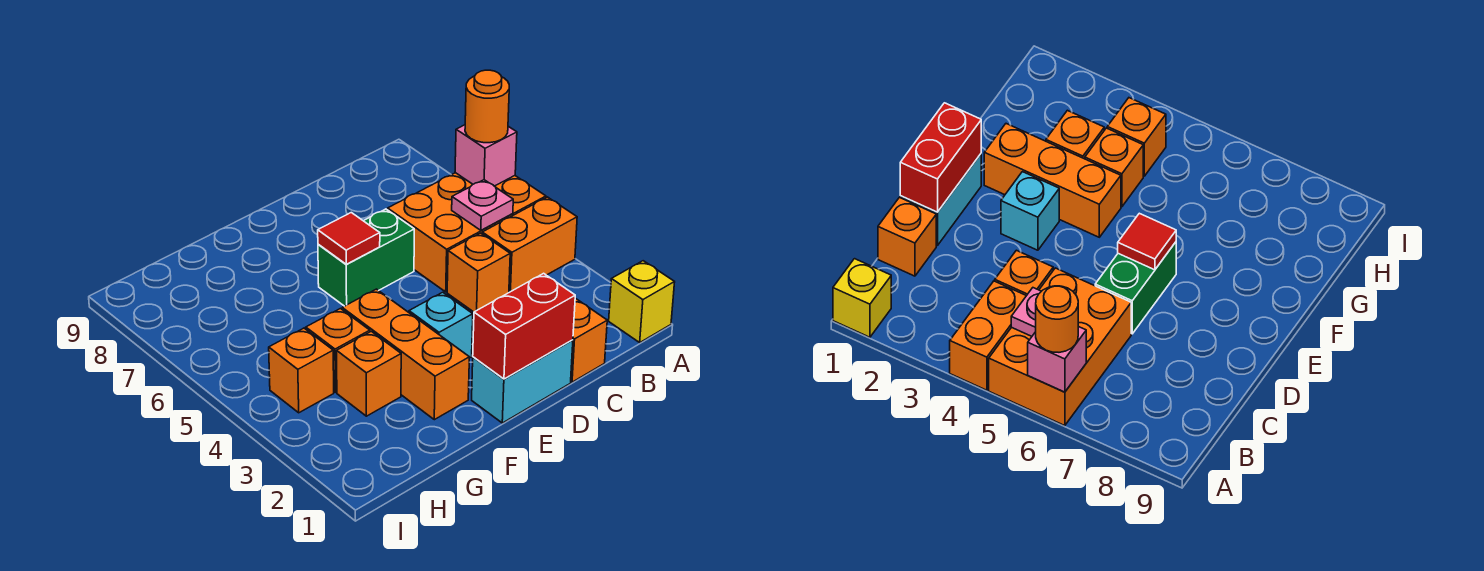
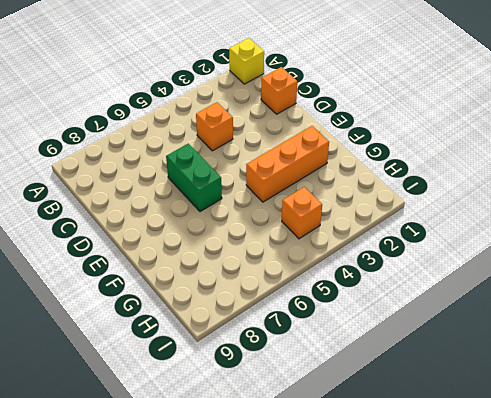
none -> orange 1x2 brick [482,197,577,292]
none -> orange 2x3 brick [388,173,546,292]
none -> cyan 1x2 brick [472,340,573,423]

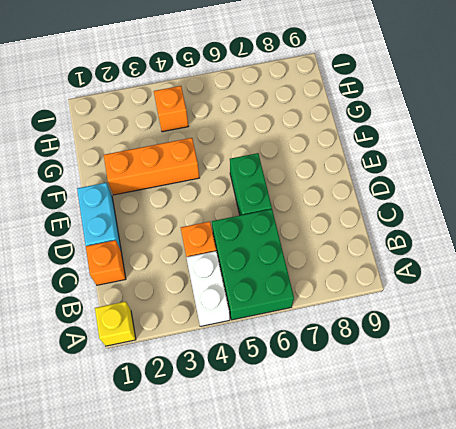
white 1x2 brick [186,251,230,326] -> orange 1x2 brick [482,197,577,292]
green 2x3 brick [212,209,294,320] -> orange 2x3 brick [388,173,546,292]
none -> cyan 1x1 brick [409,292,473,358]
none -> orange 1x1 brick [337,331,401,416]
none -> orange 1x1 brick [306,309,370,392]

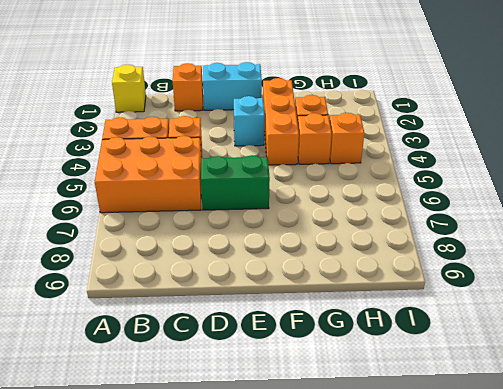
none -> pink 1x1 brick [455,125,517,186]
none -> pink 1x1 plate [452,180,513,230]
none -> red 1x2 brick [473,273,575,379]

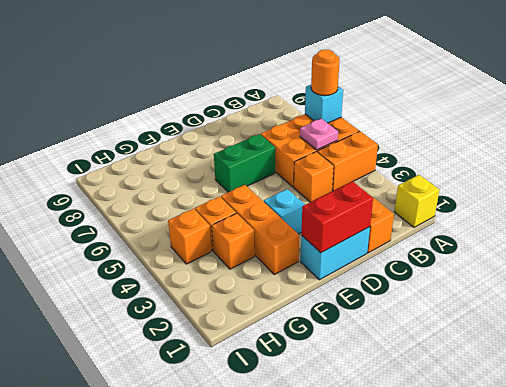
cyan 1x1 brick [305,85,343,123] -> pink 1x1 brick [455,125,517,186]
none -> red 1x1 tile [318,213,380,264]

